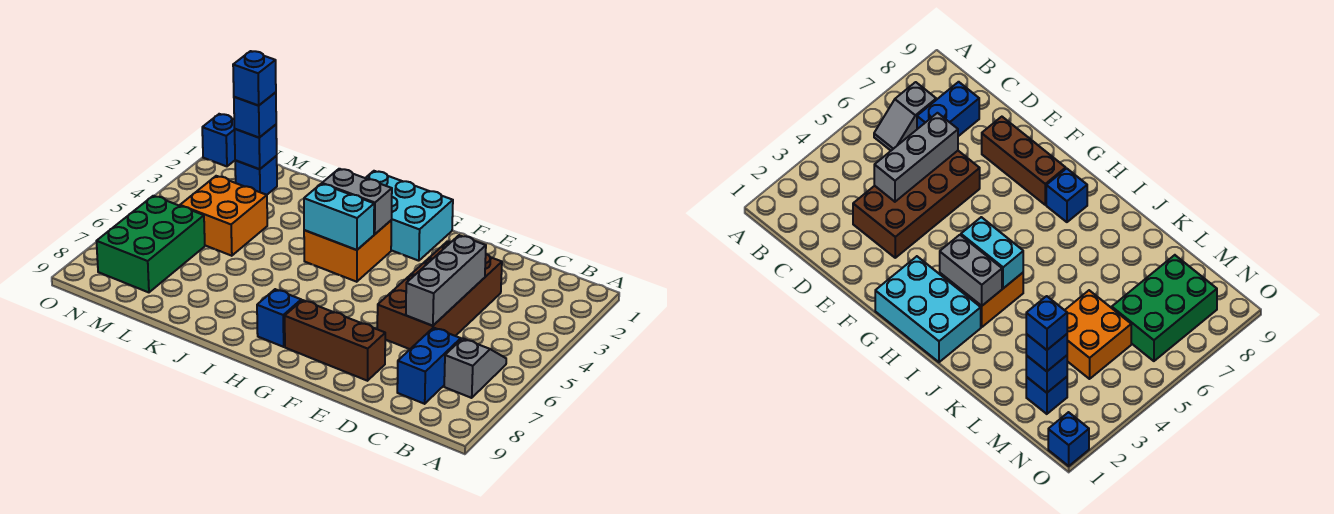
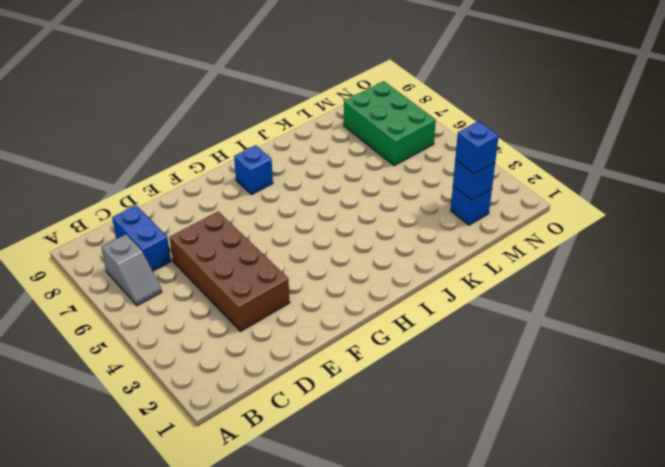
none -> brown 1x3 brick [285,300,385,381]
none -> cyan 2x3 brick [366,171,453,261]
none -> orange 2x2 brick [304,221,391,282]

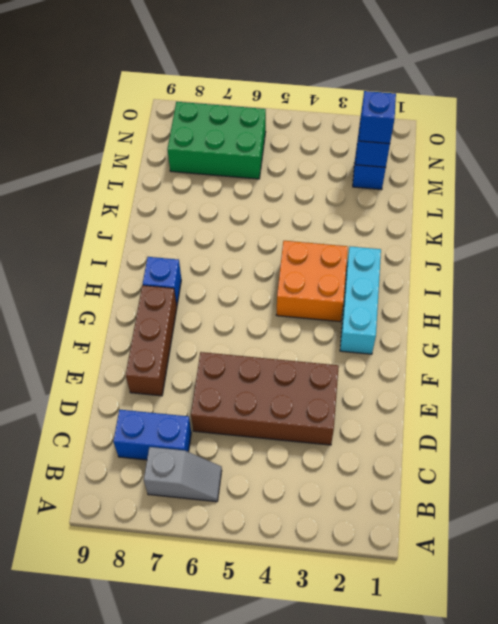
cyan 1x3 brick [340,247,381,354] -> cyan 2x3 brick [366,171,453,261]
none -> orange 2x2 brick [180,176,267,256]
none -> blue 1x1 brick [202,114,235,166]
none -> grey 1x3 brick [406,235,486,326]

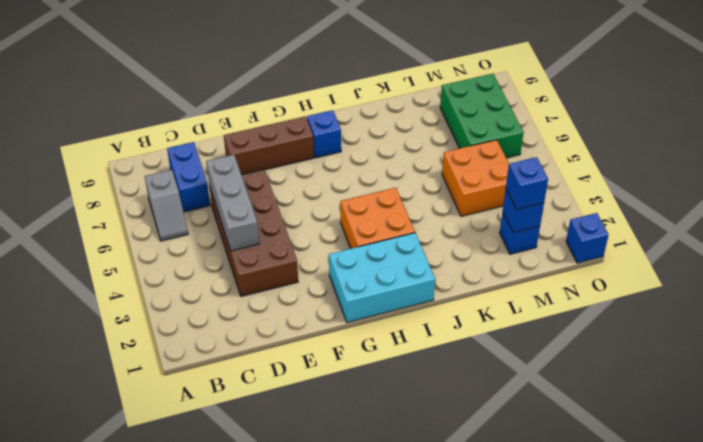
none -> grey 1x2 brick [322,169,392,234]
none -> cyan 1x2 brick [304,184,374,250]
none -> blue 1x1 brick [233,51,276,106]

